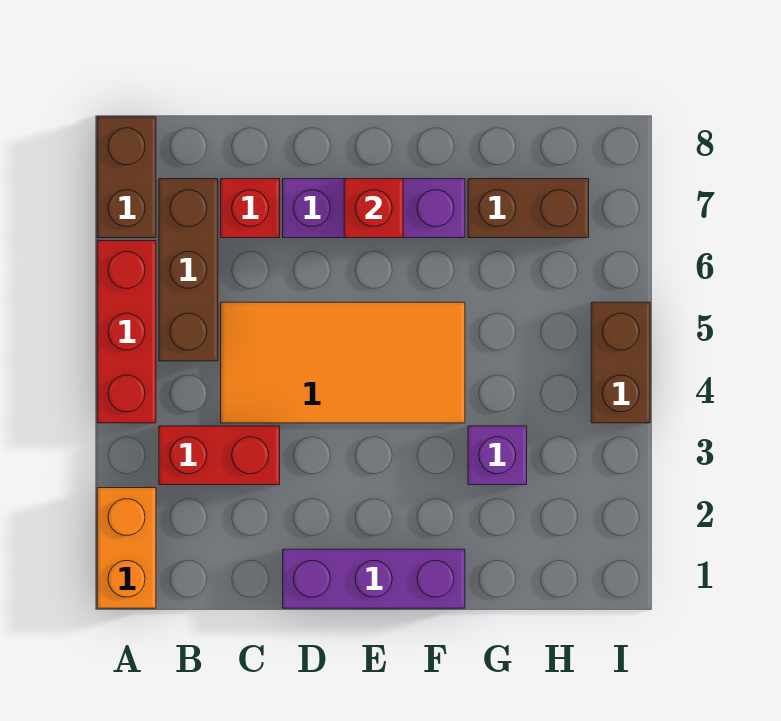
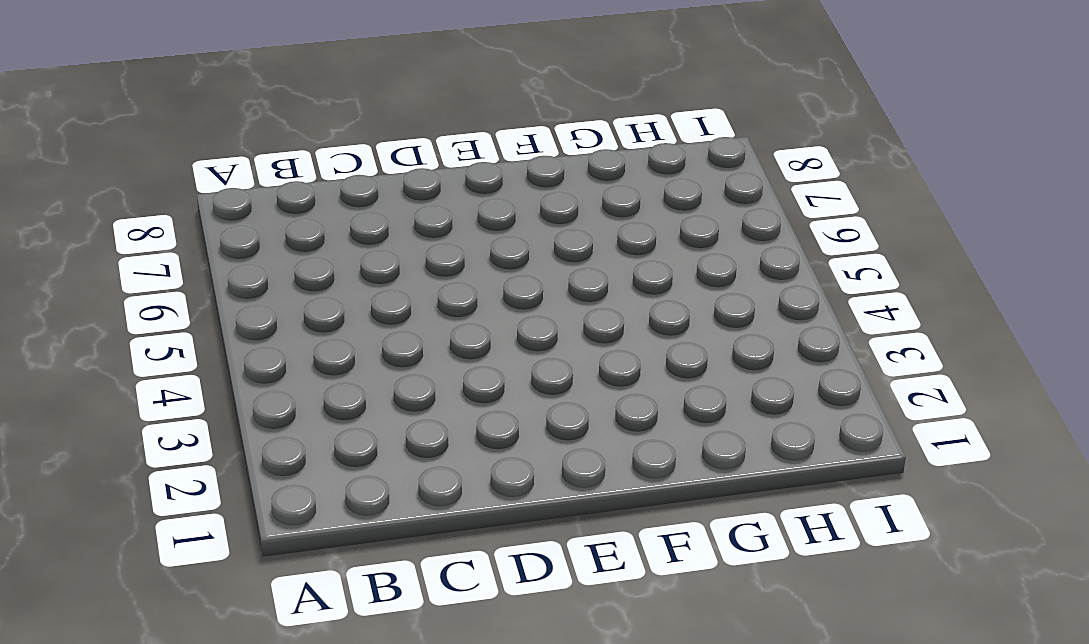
none -> orange 1x2 brick [97,488,156,608]
none -> red 1x3 brick [97,241,156,423]
none -> brown 1x2 brick [97,117,156,238]

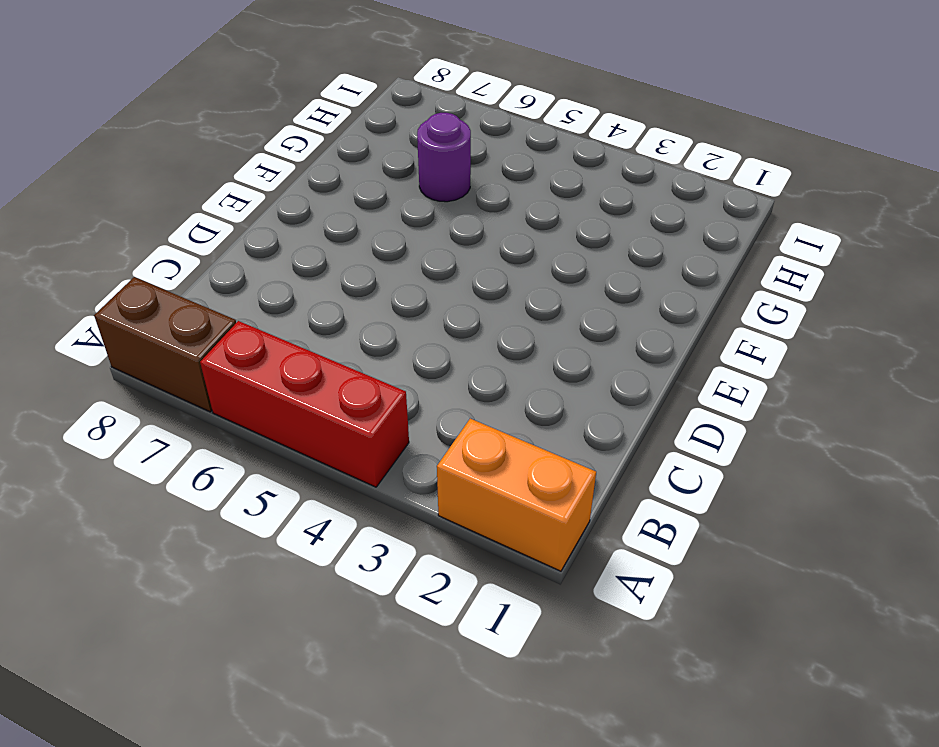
purple 1x1 round brick [417,113,471,202] -> none
none -> red 1x2 brick [159,426,280,485]
none -> brown 1x3 brick [159,179,218,361]
none -> orange 2x4 tile [221,302,465,423]

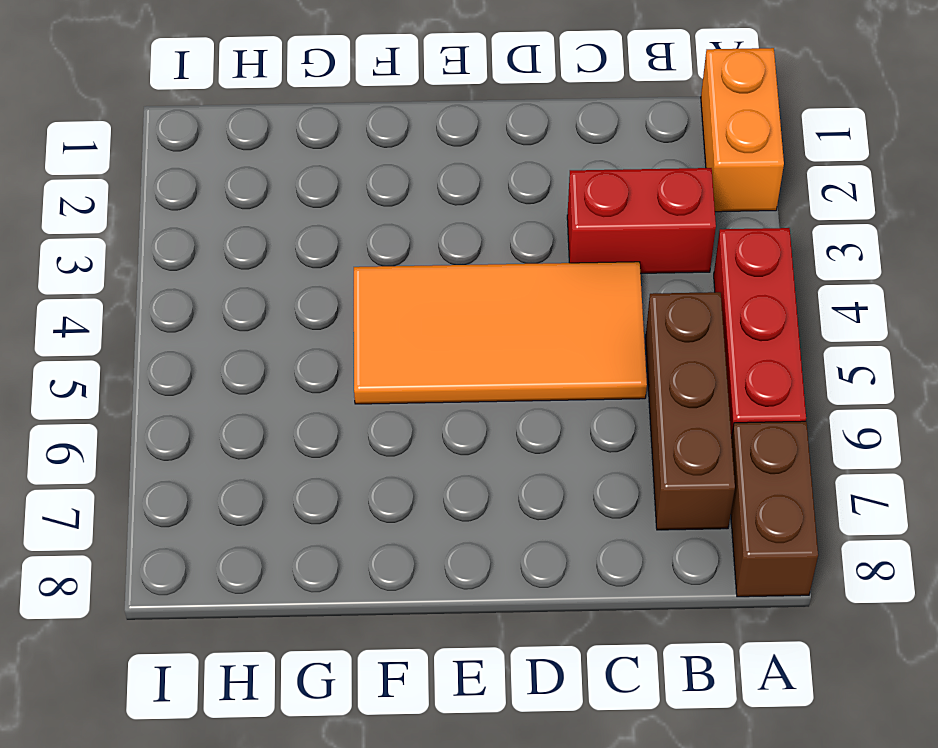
none -> red 1x1 brick [221,179,280,238]
none -> purple 1x3 brick [283,549,465,608]
none -> purple 1x3 brick [283,179,465,238]

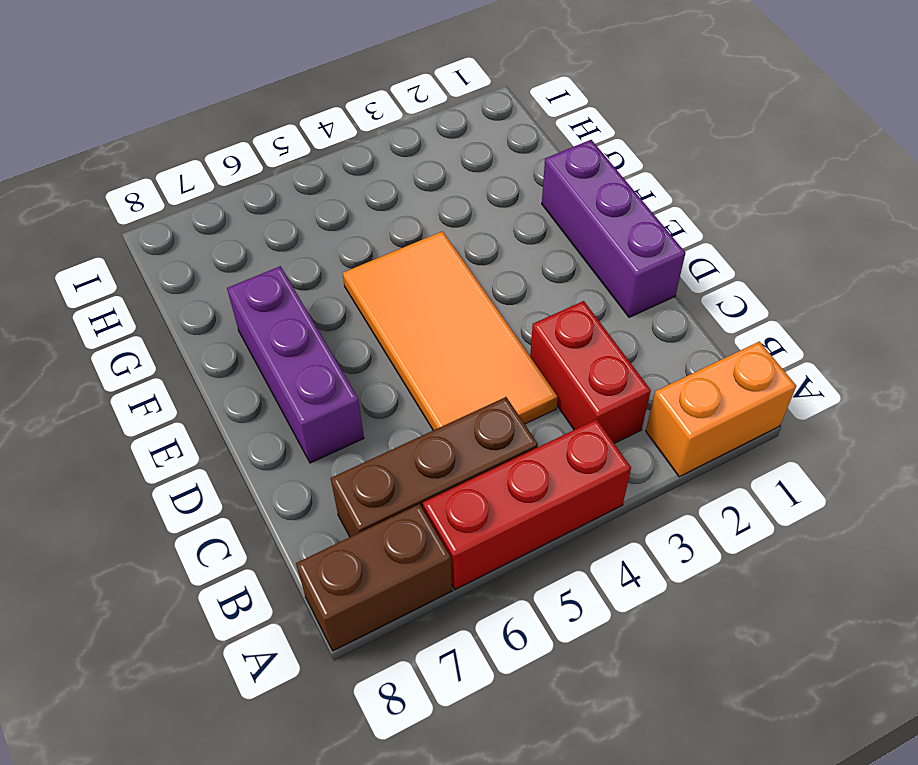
none -> red 1x1 brick [221,179,280,238]
none -> purple 1x1 brick [468,426,527,485]
none -> brown 1x2 brick [468,179,589,238]

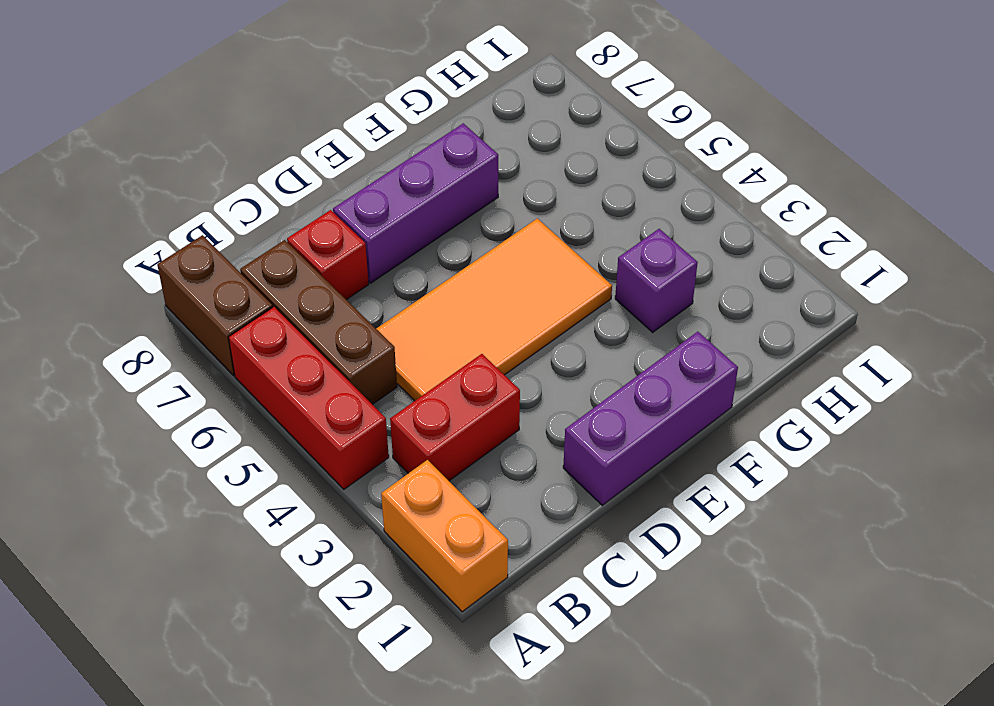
none -> brown 1x2 brick [468,179,589,238]
none -> brown 1x2 brick [591,302,650,423]
none -> red 1x1 brick [344,179,403,238]

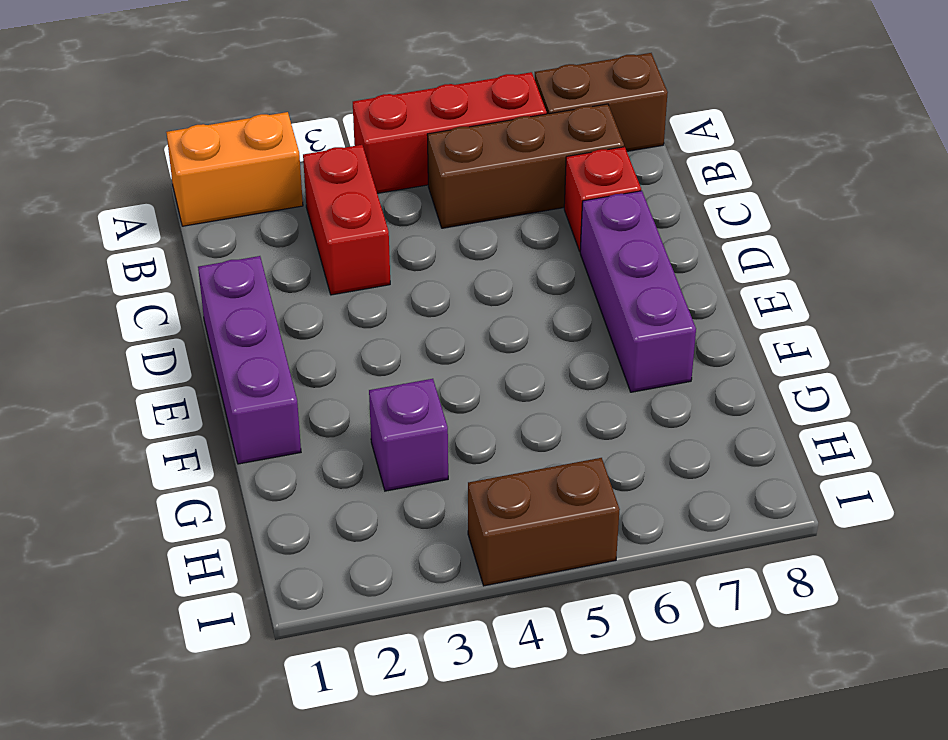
none -> orange 2x4 tile [221,302,465,423]
none -> brown 1x2 brick [468,179,589,238]
none -> red 1x1 brick [344,179,403,238]

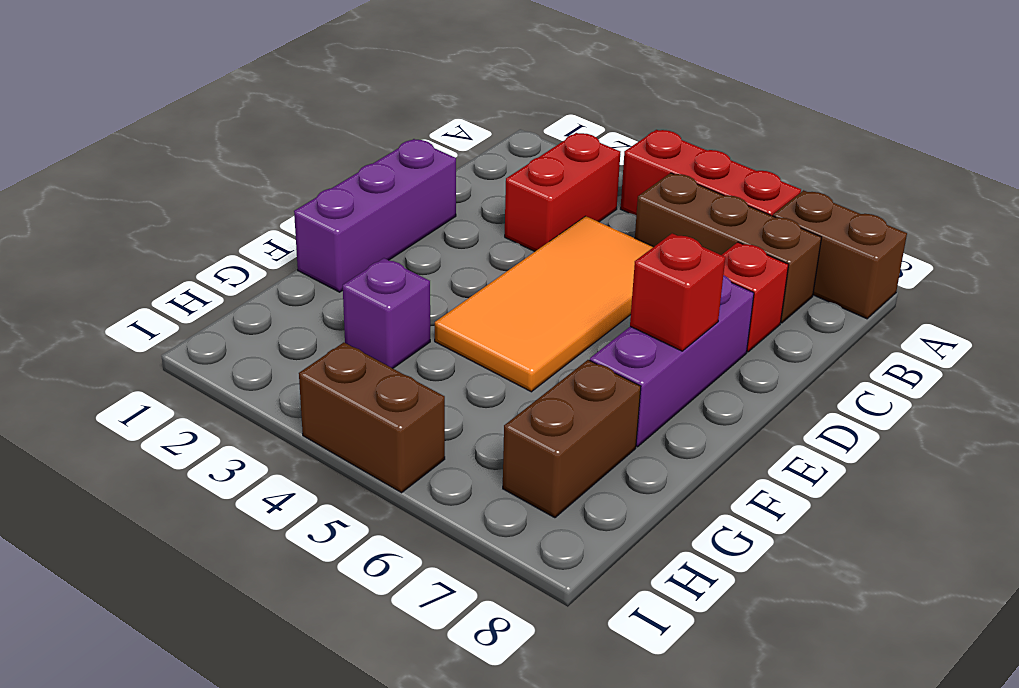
none -> orange 1x2 brick [97,488,156,608]

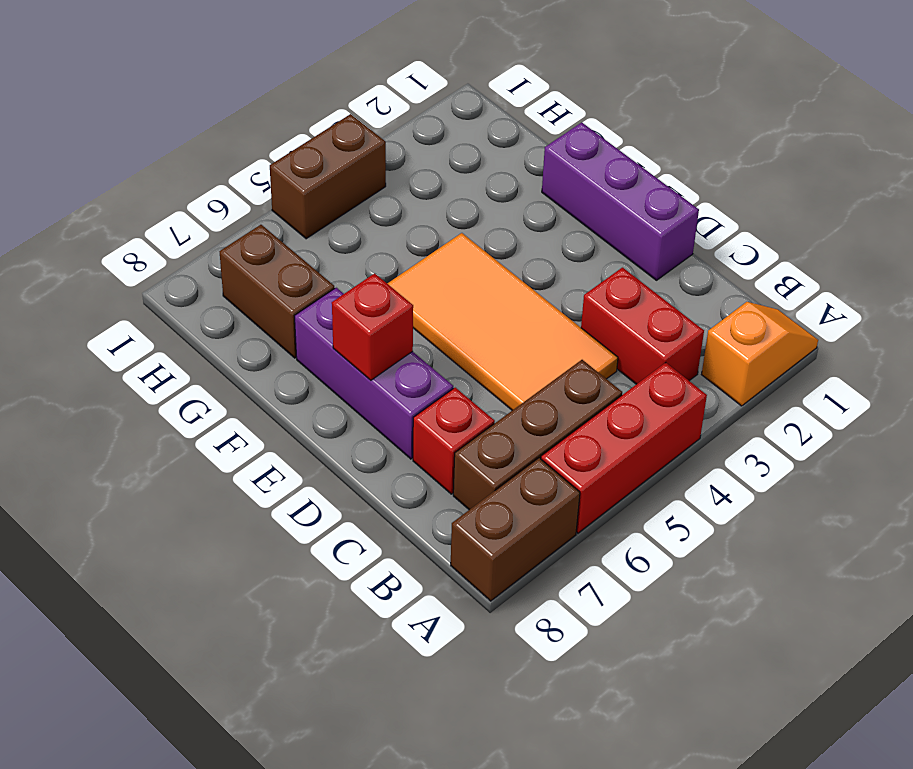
orange 1x2 slope [702,302,818,406] -> orange 1x2 brick [97,488,156,608]
none -> purple 1x1 brick [468,426,527,485]

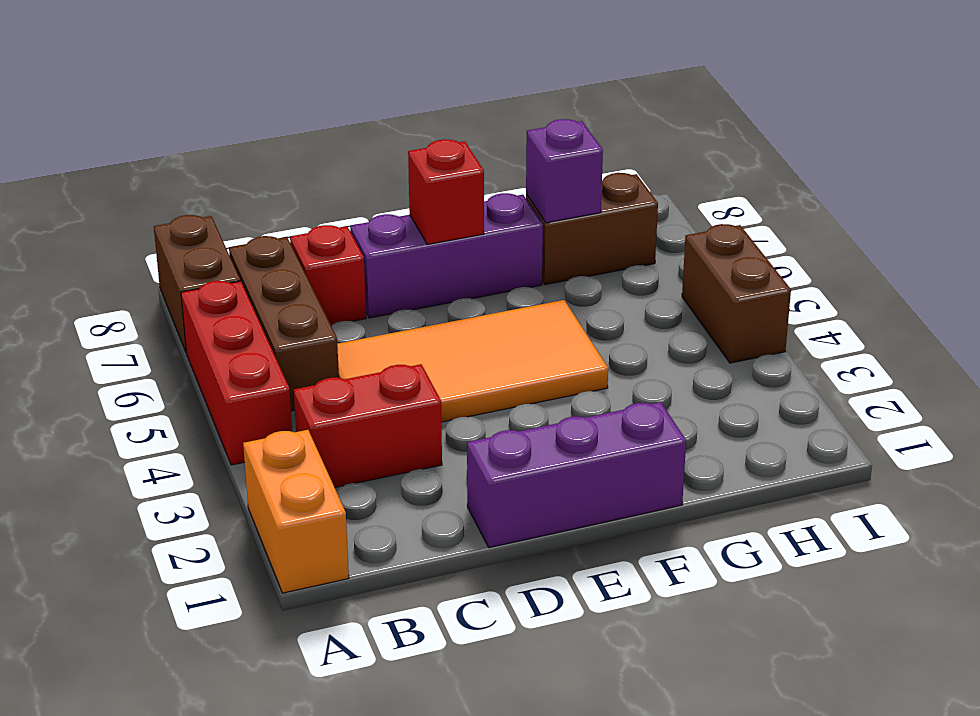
purple 1x1 brick [526,119,603,223] -> purple 1x1 brick moved to [468,426,527,485]

